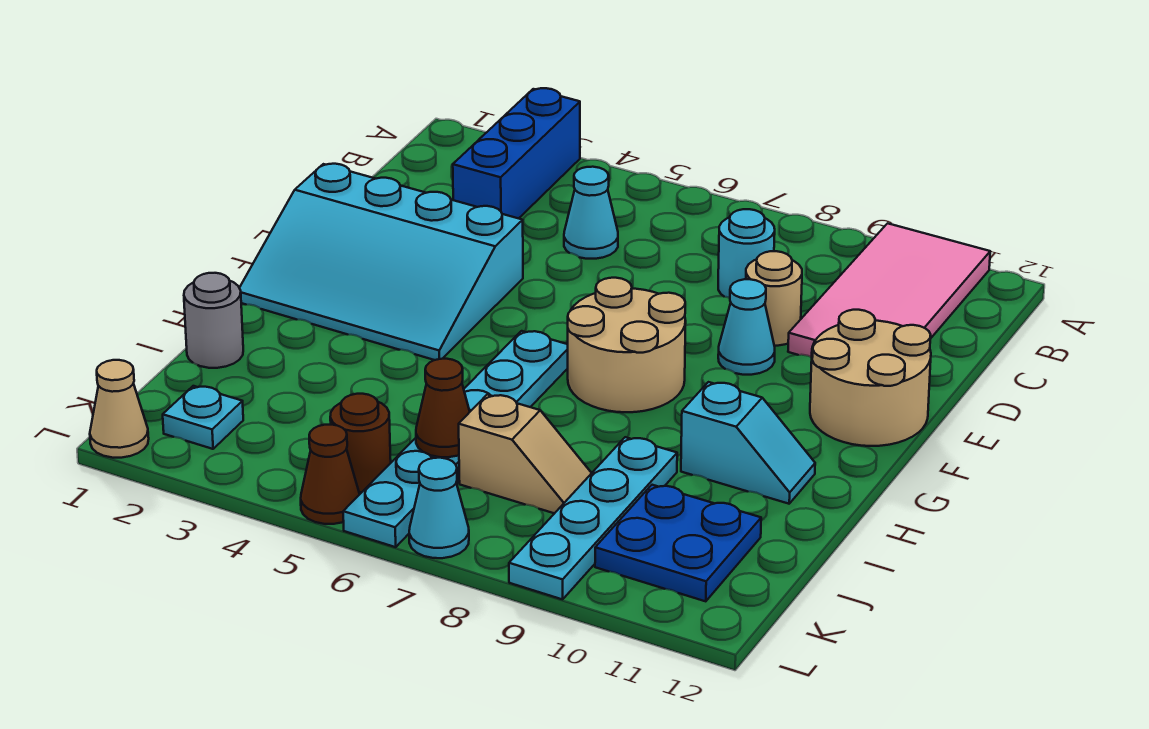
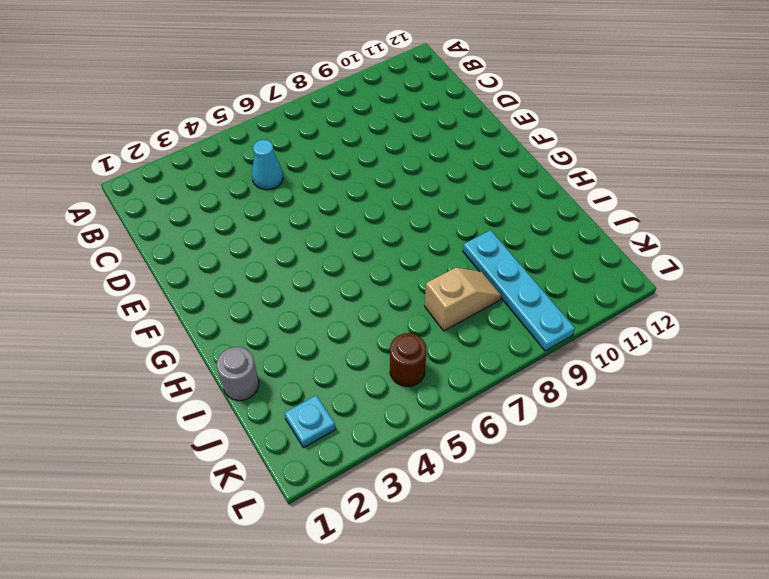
none -> blue 1x3 brick [453,88,580,218]
none -> pink 2x4 tile [788,223,990,357]
none -> cyan 1x1 round brick [718,209,775,298]

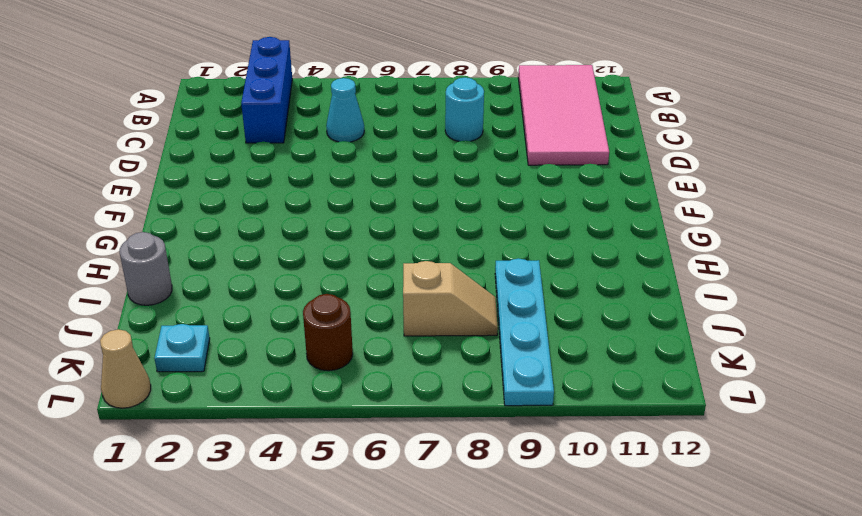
none -> tan 1x1 round brick [746,251,802,346]
none -> cyan 3x4 slope [240,164,523,360]
none -> cyan 1x1 cone [718,279,775,375]

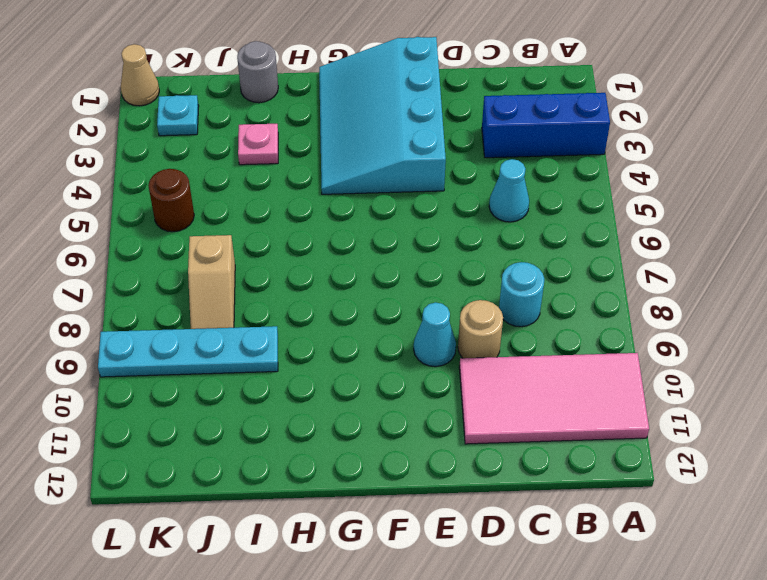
pink 1x1 plate [238,124,278,165] -> none
none -> tan 2x2 round brick [810,310,931,446]
none -> tan 2x2 round brick [568,278,686,412]
none -> cyan 1x6 plate [343,331,568,547]

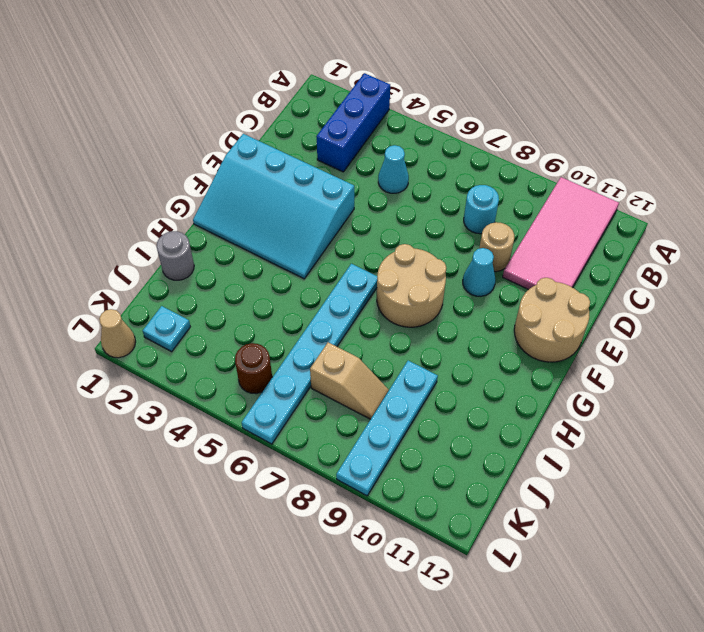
none -> cyan 1x2 slope [681,382,815,504]
none -> blue 2x2 plate [595,485,761,601]
none -> brown 1x1 cone [301,425,360,524]

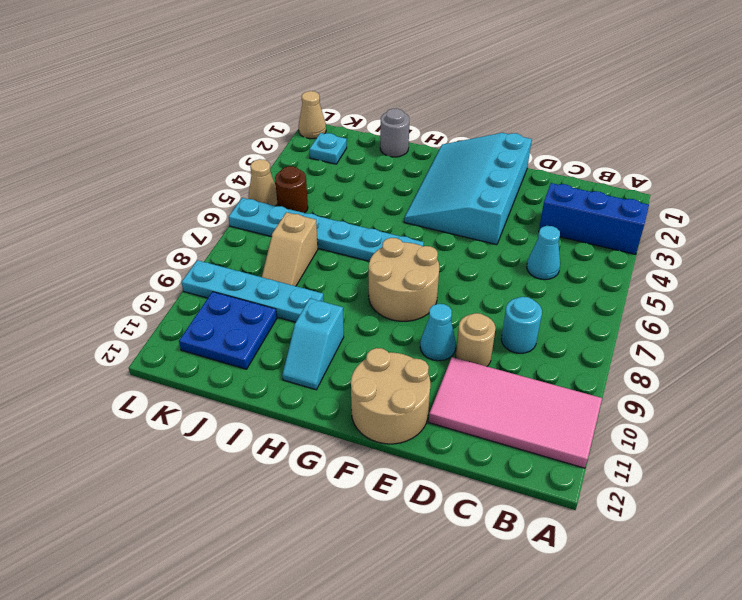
tan 1x1 cone [249,159,277,206] -> brown 1x1 cone [301,425,360,524]
none -> cyan 1x1 cone [409,458,469,558]
none -> brown 1x1 cone [416,359,470,457]

